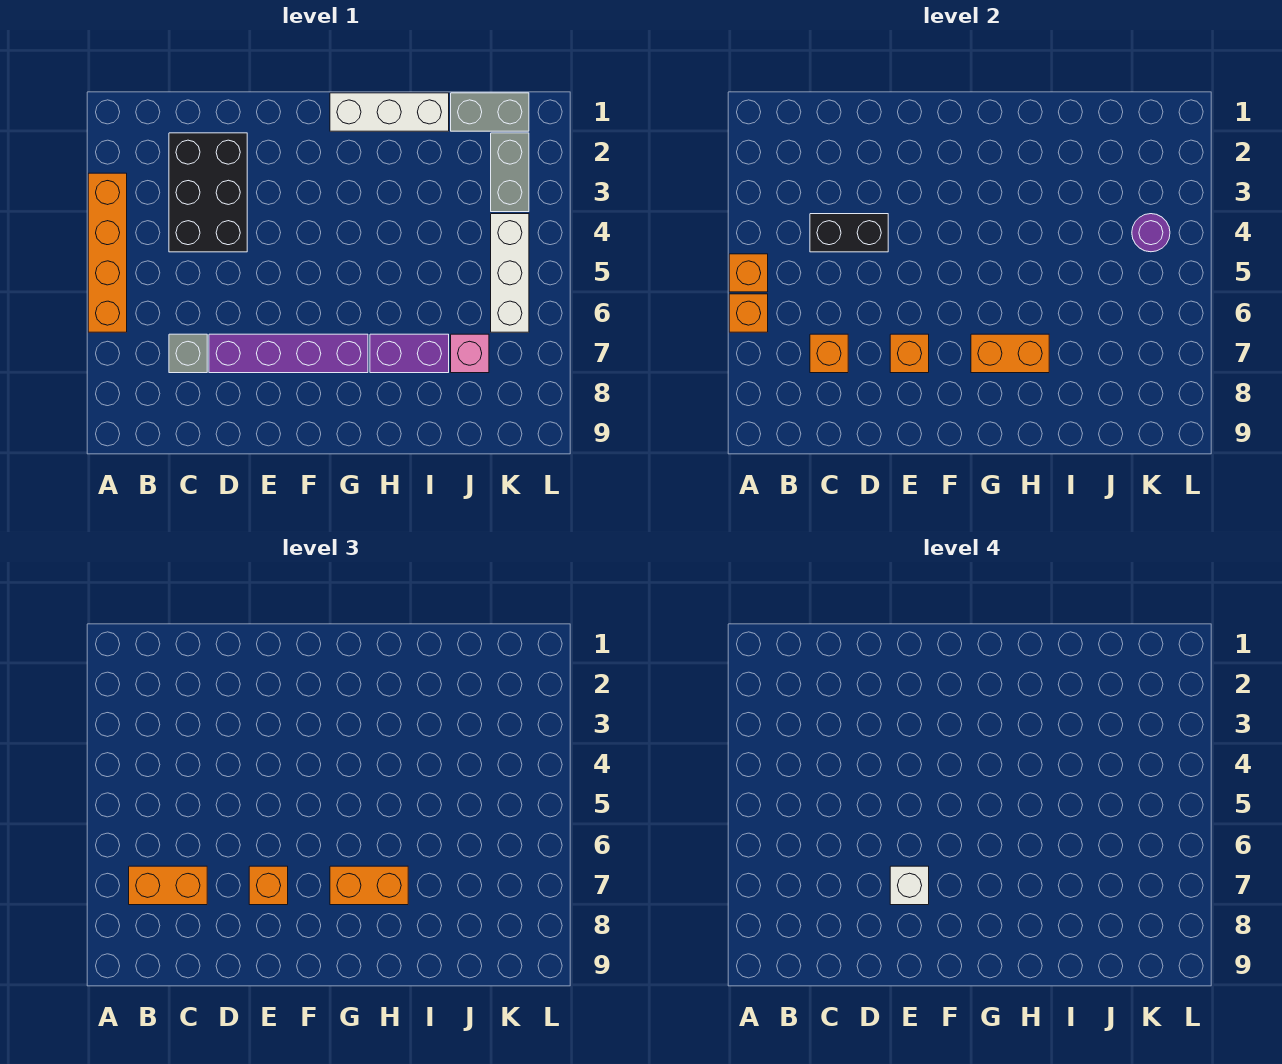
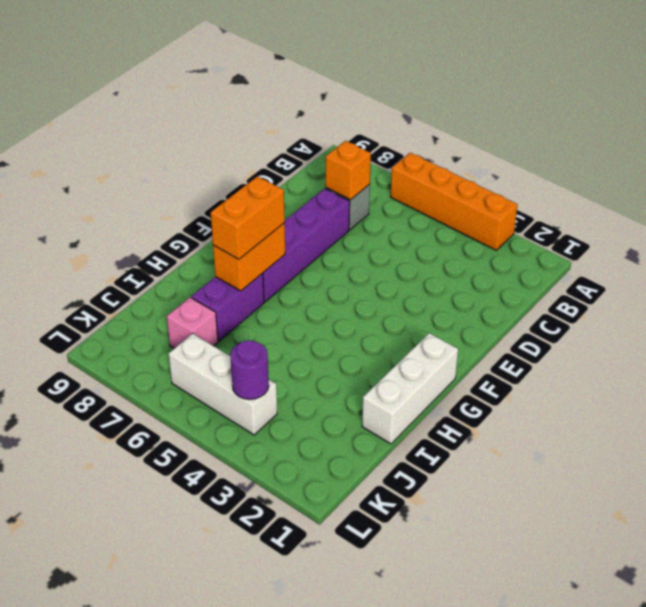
none -> black 2x3 brick [169,133,247,252]
none -> grey 1x2 brick [451,93,529,131]
none -> grey 1x2 brick [491,133,529,212]

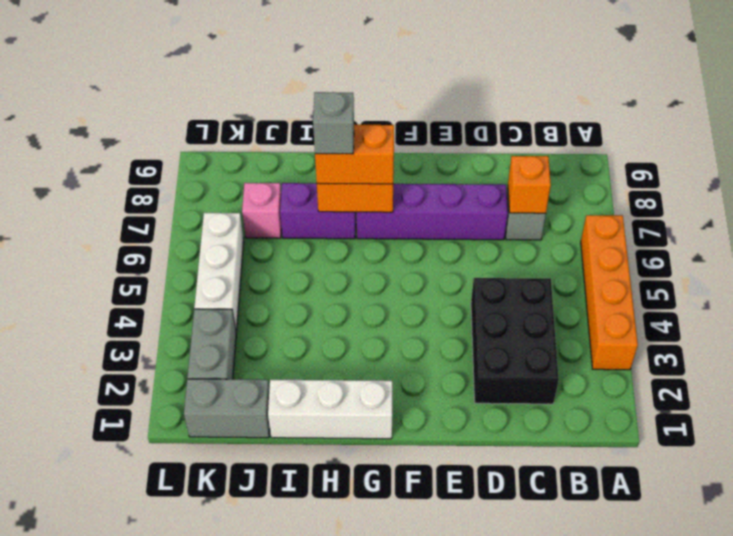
grey 1x1 brick [313,92,354,154] -> none
none -> orange 1x1 brick [729,254,768,292]
none -> orange 1x1 brick [729,294,768,332]
none -> black 1x2 brick [810,214,888,252]

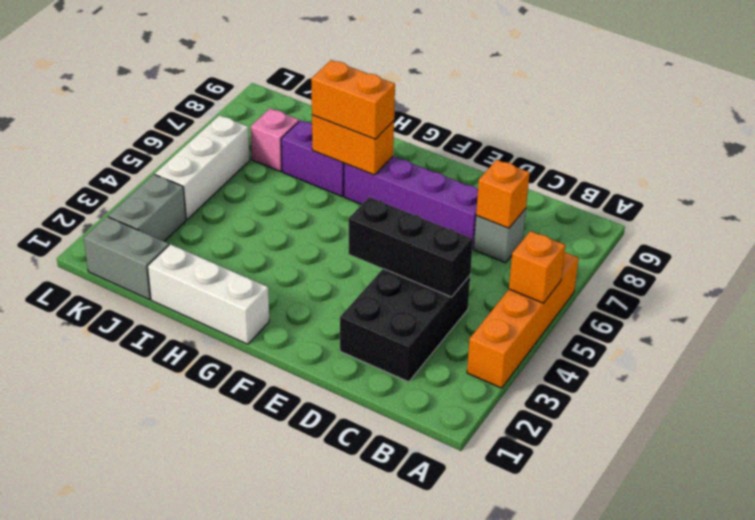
black 1x3 brick [349,197,473,297] -> black 1x2 brick [810,214,888,252]
none -> orange 1x1 brick [729,294,768,332]
none -> orange 1x1 brick [890,334,929,373]
none -> purple 1x1 round brick [1132,214,1170,252]

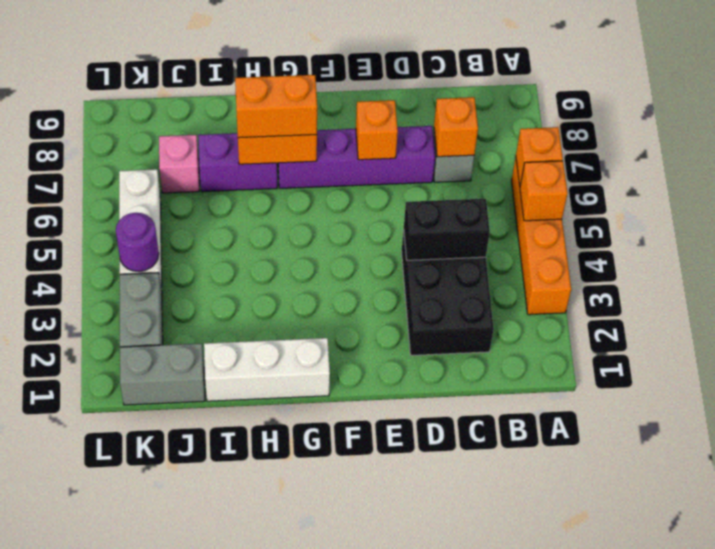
none -> orange 1x2 brick [129,866,207,905]
none -> orange 1x1 brick [249,866,288,905]
none -> white 1x1 brick [890,866,929,905]

